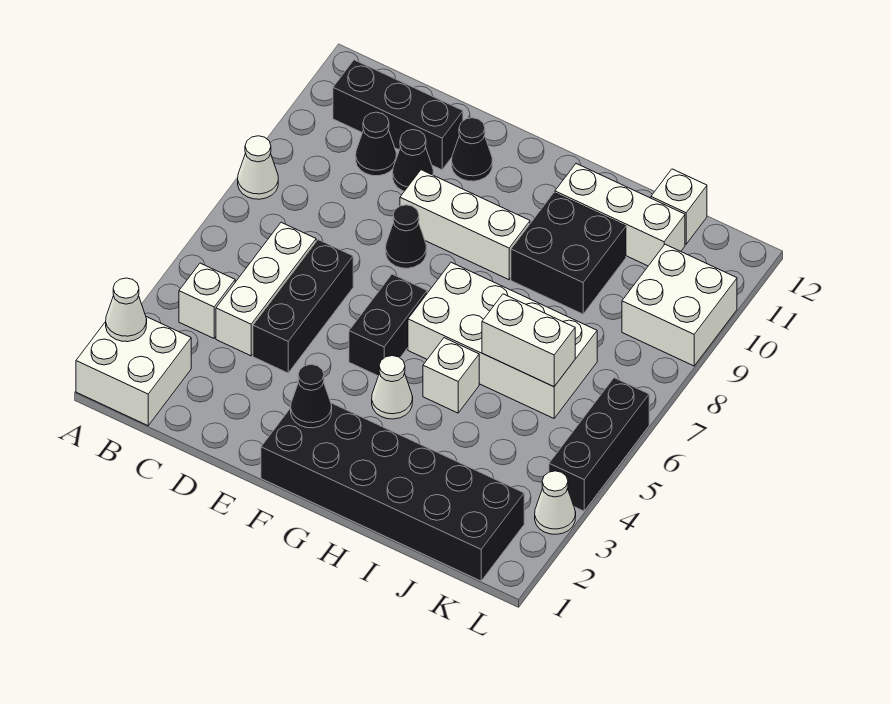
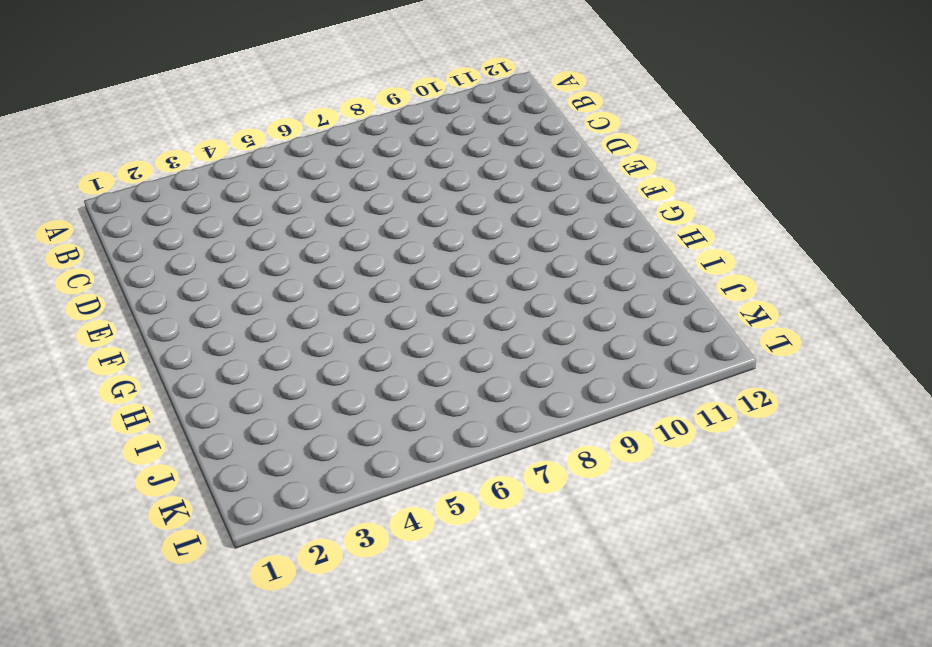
none -> white 2x2 brick [76,317,191,426]
none -> white 1x1 cone [238,136,278,199]
none -> white 1x1 brick [179,263,235,338]

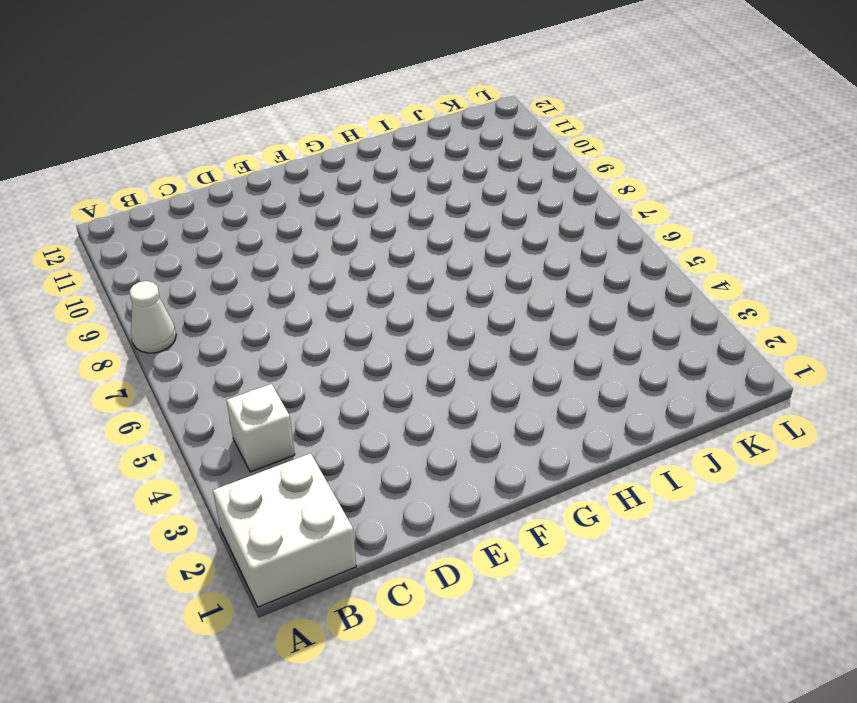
none -> black 1x3 brick [333,60,463,170]
none -> white 1x3 brick [216,222,316,356]
none -> black 1x1 cone [356,112,396,176]

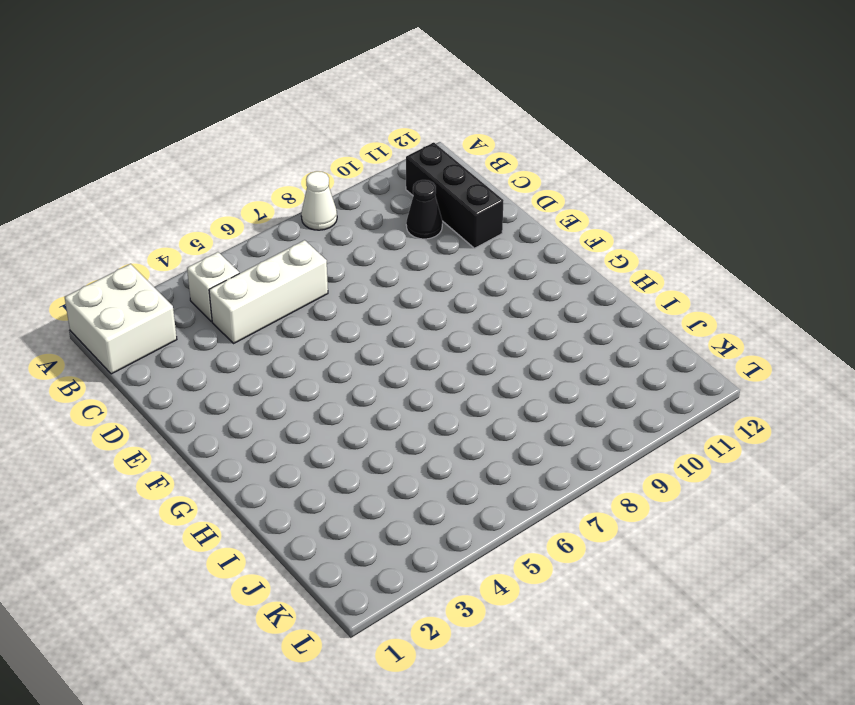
none -> black 1x3 brick [253,240,353,373]
none -> black 1x1 cone [393,130,433,191]
none -> black 1x1 cone [386,205,426,268]

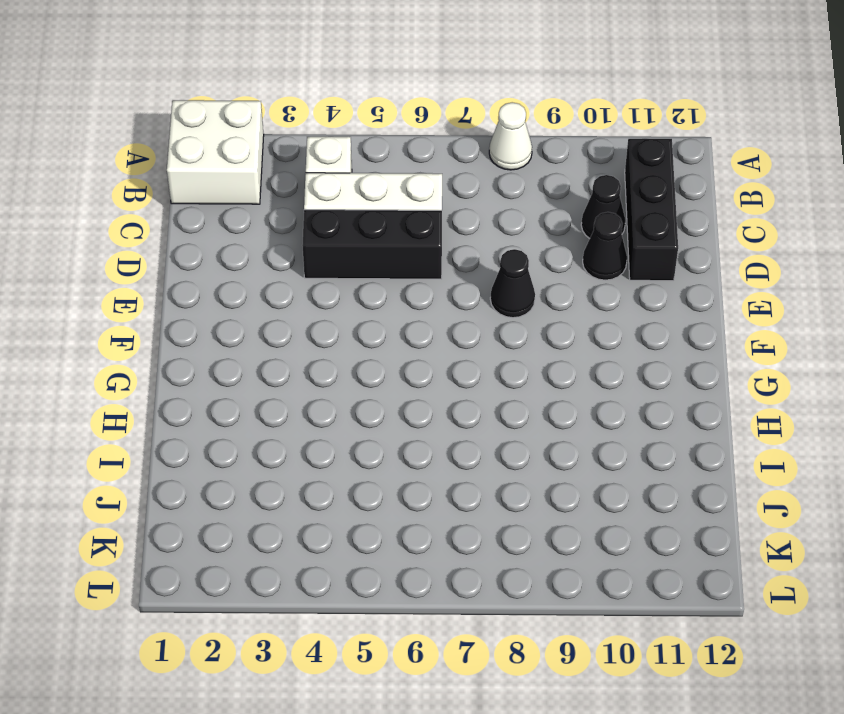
none -> white 1x3 brick [400,170,530,280]
none -> black 1x1 cone [452,118,492,181]
none -> black 2x6 brick [261,403,524,581]

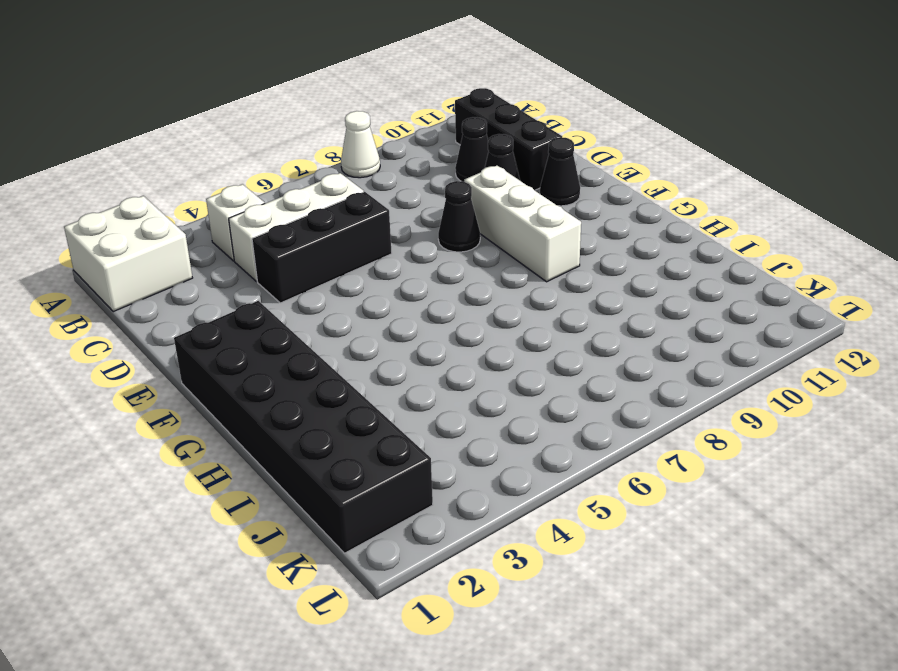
none -> black 1x2 brick [349,274,427,376]
none -> white 1x1 cone [372,356,413,419]
none -> white 2x4 brick [408,262,597,418]

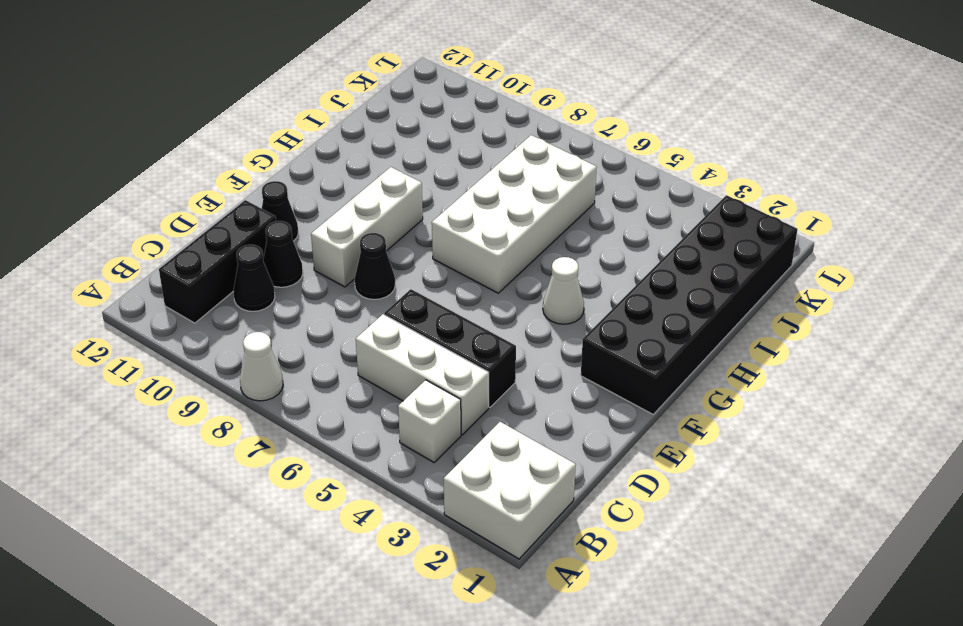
none -> black 1x2 brick [349,274,427,376]
none -> white 1x1 brick [423,338,479,413]
none -> black 2x2 brick [511,193,626,314]

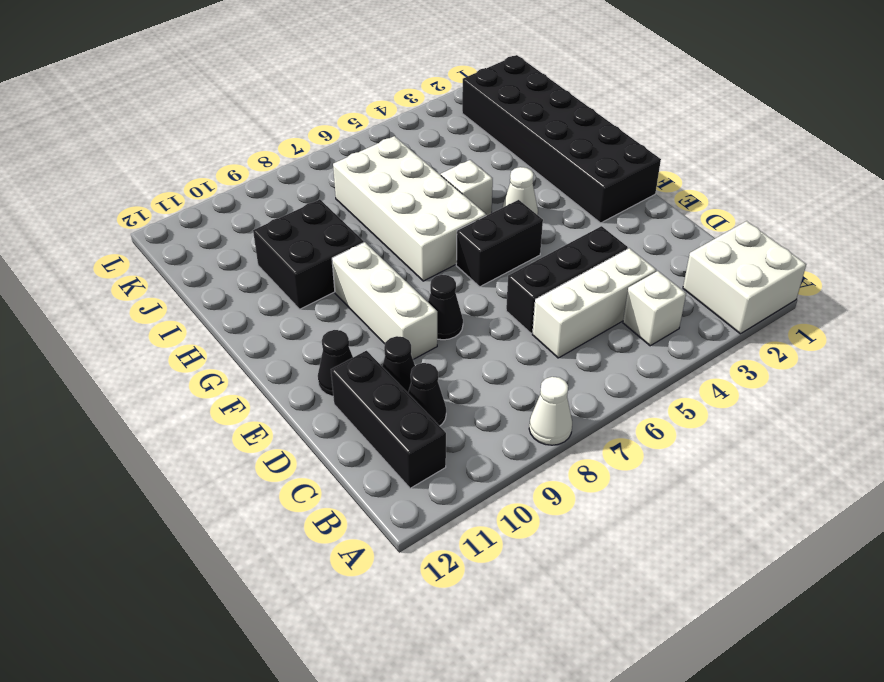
none -> white 1x3 brick [555,164,685,266]
none -> white 1x1 brick [651,169,707,244]
none -> white 2x2 brick [622,244,737,366]

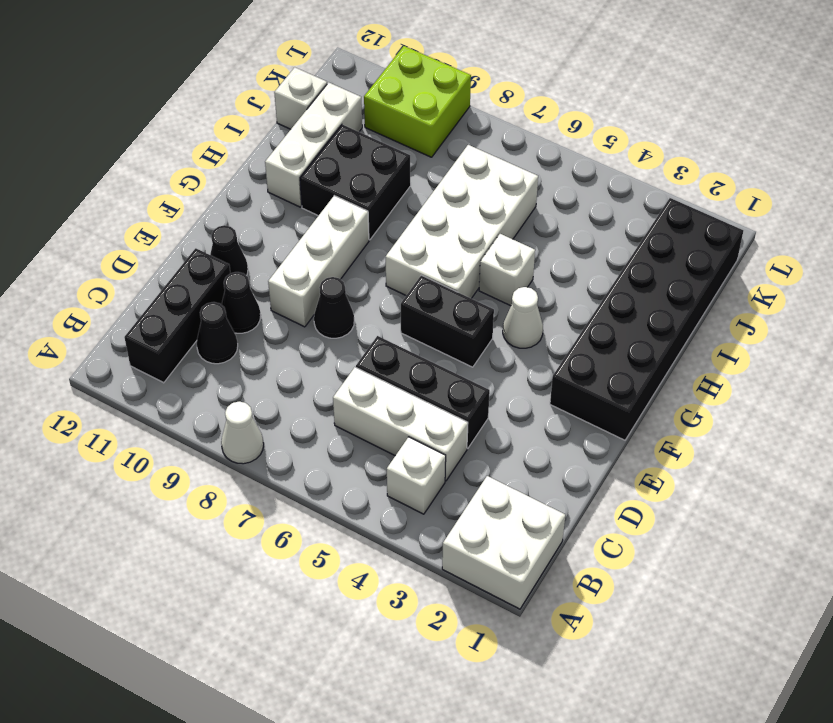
lime 2x2 brick [364,46,471,157] -> white 2x2 brick [622,244,737,366]
none -> white 1x1 cone [535,471,576,534]
none -> black 1x3 brick [549,378,649,511]
none -> white 1x1 cone [106,278,147,342]

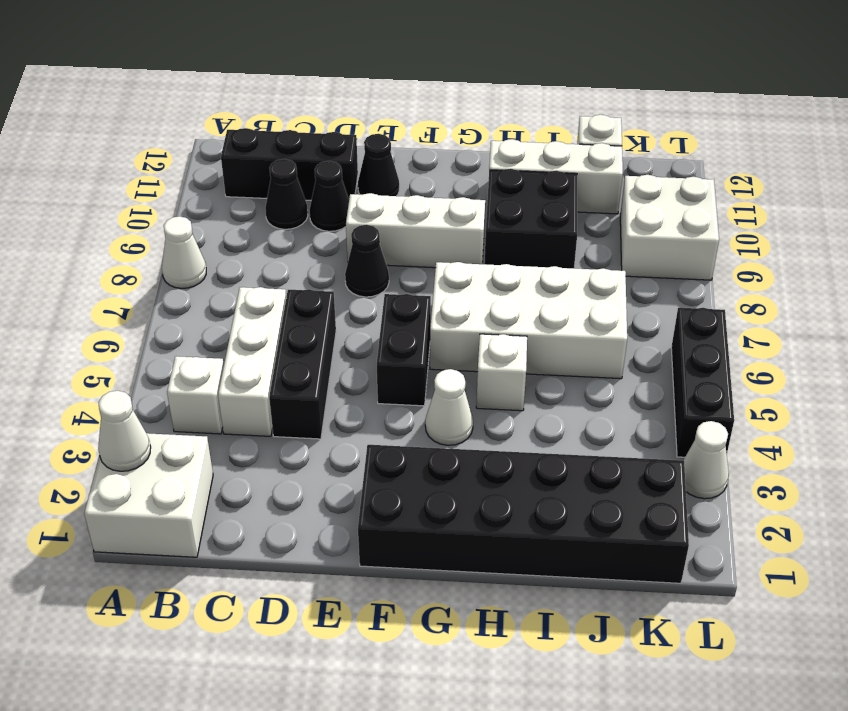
none -> black 1x1 cone [291,364,332,428]
none -> white 1x2 brick [482,294,575,387]

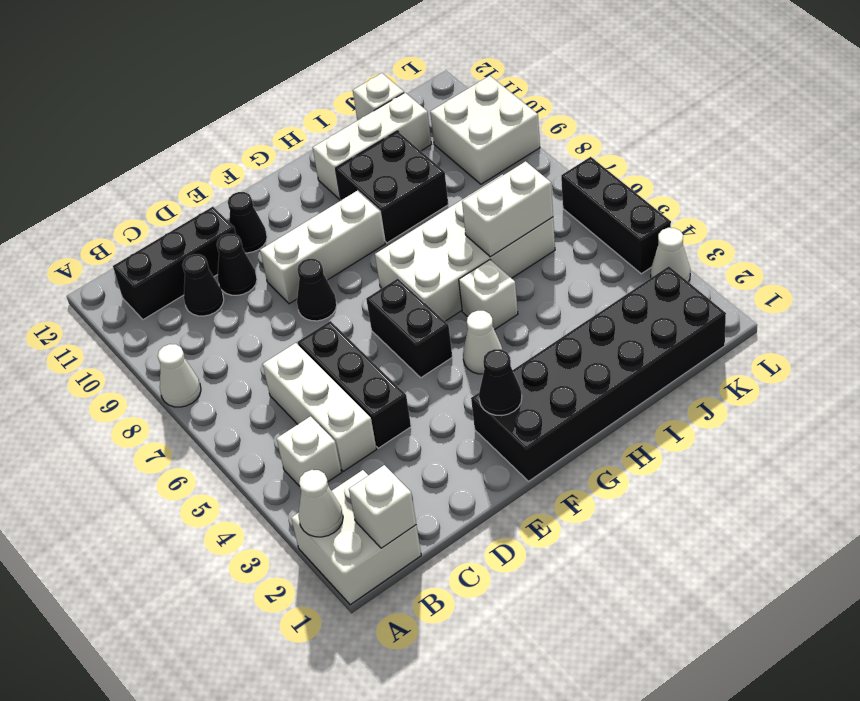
white 1x1 brick [349,465,416,548] -> none

